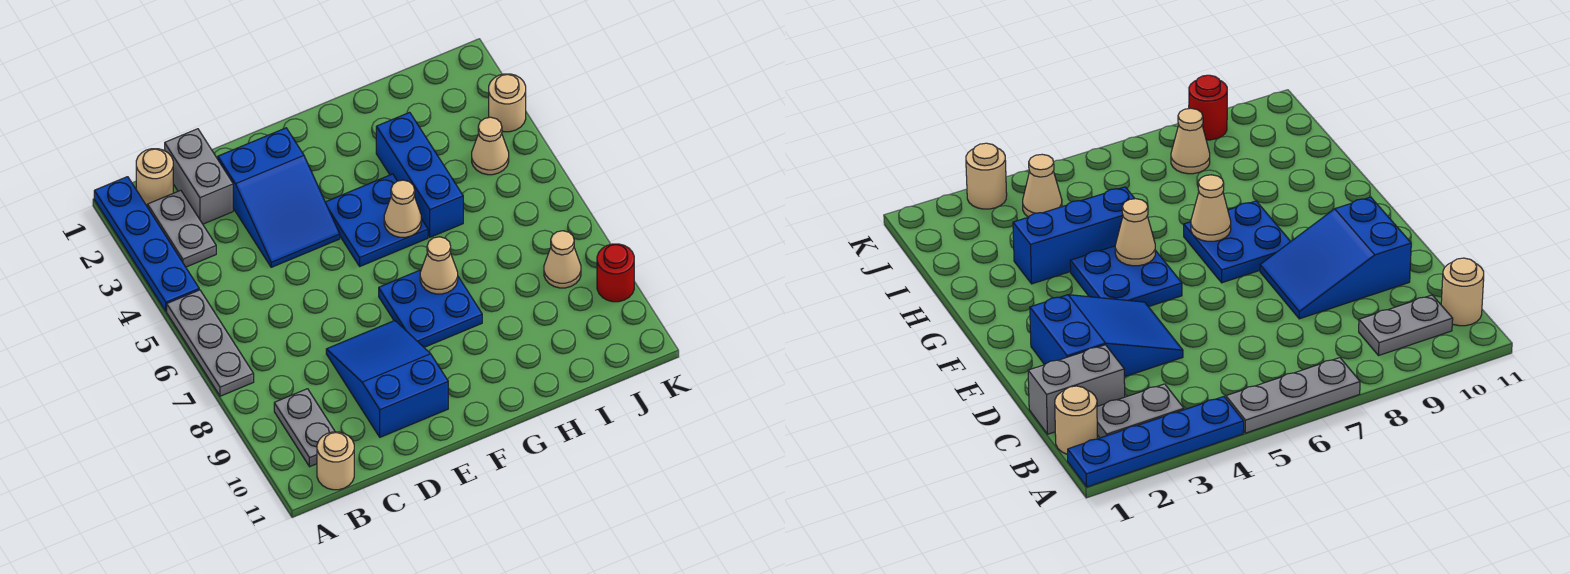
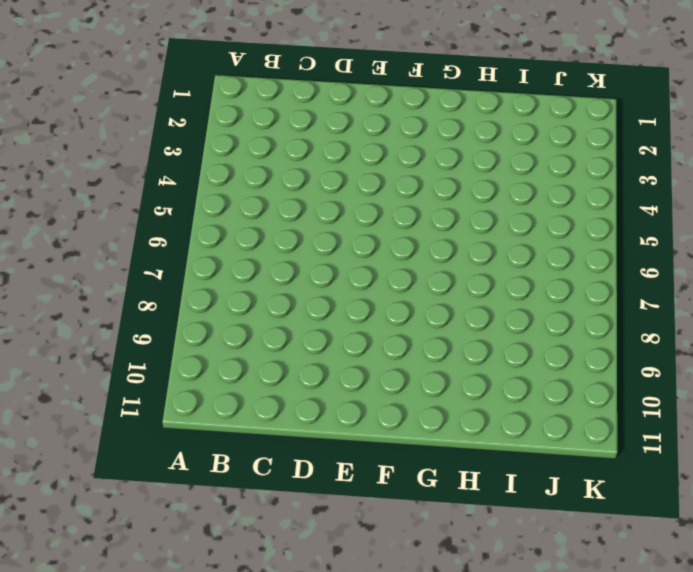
none -> blue 1x4 plate [94,177,199,311]
none -> grey 1x3 plate [167,290,254,396]
none -> tan 1x1 round brick [136,149,173,205]

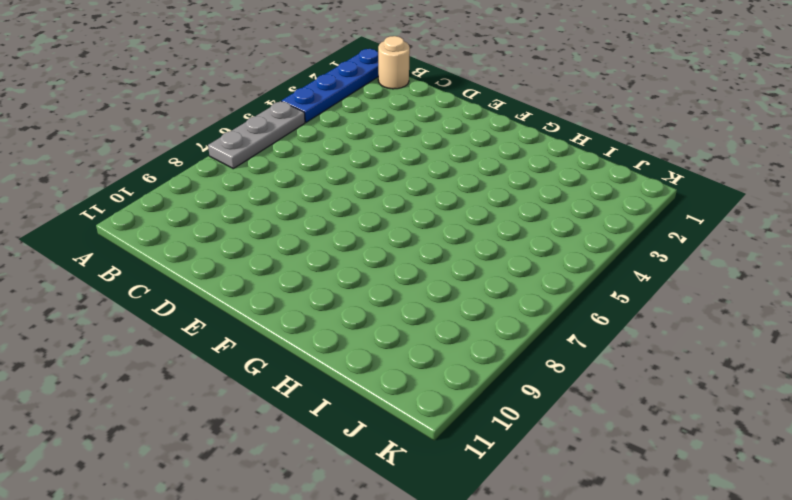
none -> grey 1x2 plate [148,190,216,267]
none -> grey 1x2 plate [274,389,335,467]
none -> tan 1x1 round brick [317,432,354,490]

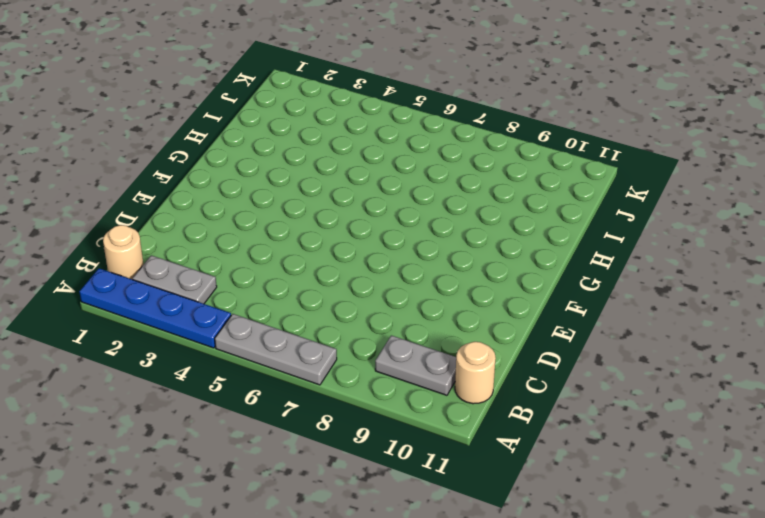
none -> grey 1x2 brick [165,129,233,224]
none -> blue 2x3 slope [218,128,340,267]
none -> blue 2x3 slope [326,321,448,437]

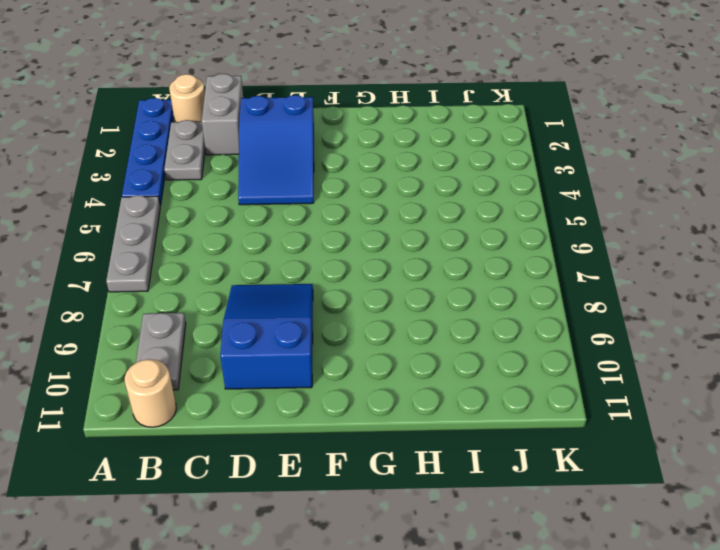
none -> blue 2x2 plate [325,174,428,266]
none -> blue 2x2 plate [379,270,482,347]
none -> blue 1x3 brick [376,112,463,237]

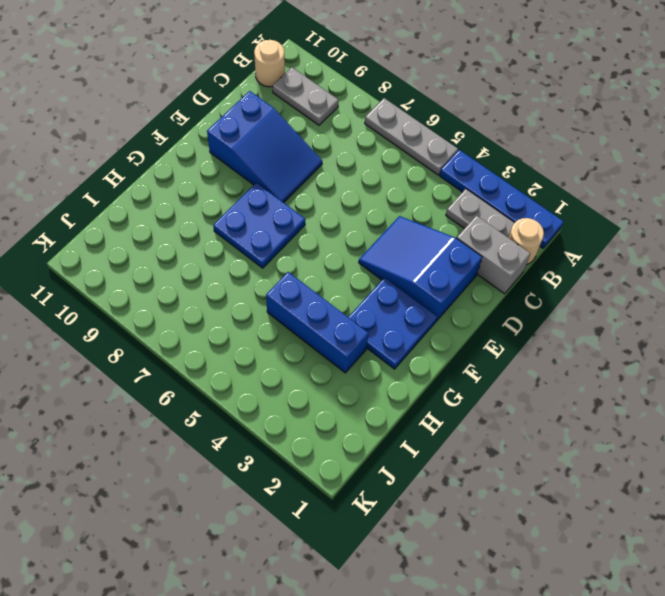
blue 2x2 plate [348,278,437,369] -> blue 2x2 plate moved to [325,174,428,266]
none -> tan 1x1 cone [472,117,509,175]
none -> tan 1x1 cone [544,231,581,288]
none -> tan 1x1 round brick [489,74,526,132]

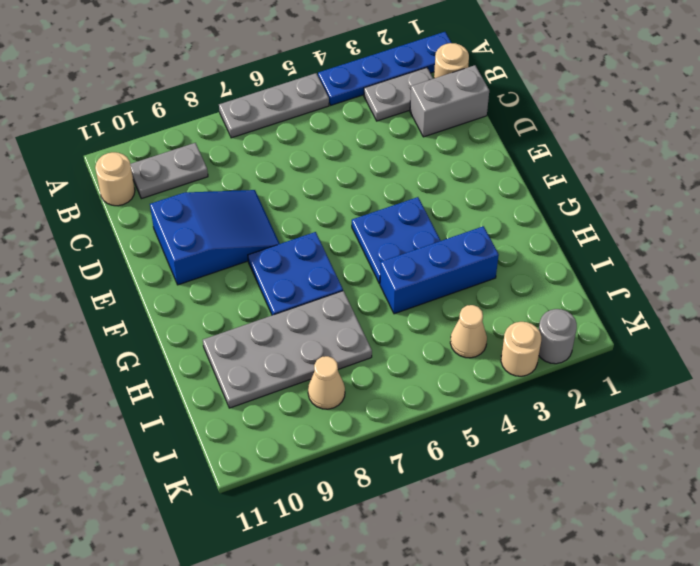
grey 2x4 plate [203,291,372,408] -> none
grey 1x1 round brick [539,309,577,364] -> none
none -> blue 2x3 slope [218,128,340,267]
none -> red 1x1 round brick [597,244,634,302]
none -> tan 1x1 cone [384,180,421,237]

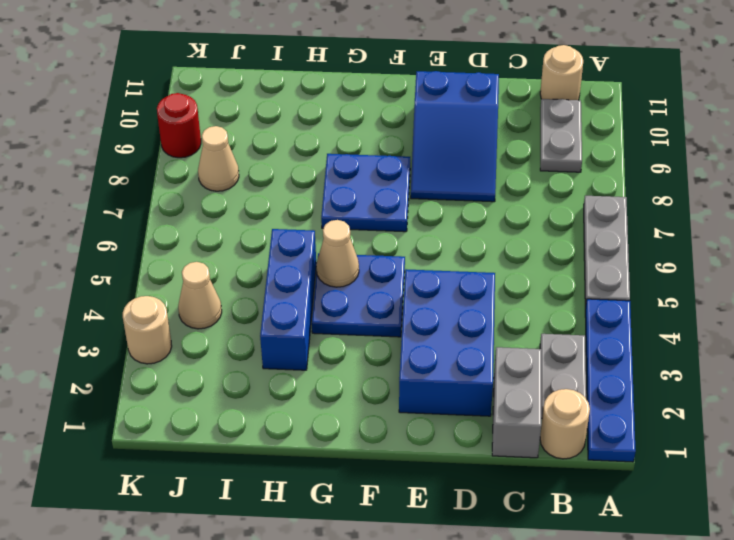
blue 2x3 brick [399,269,495,416] -> blue 2x3 slope [218,128,340,267]
none -> tan 1x1 cone [420,237,458,294]

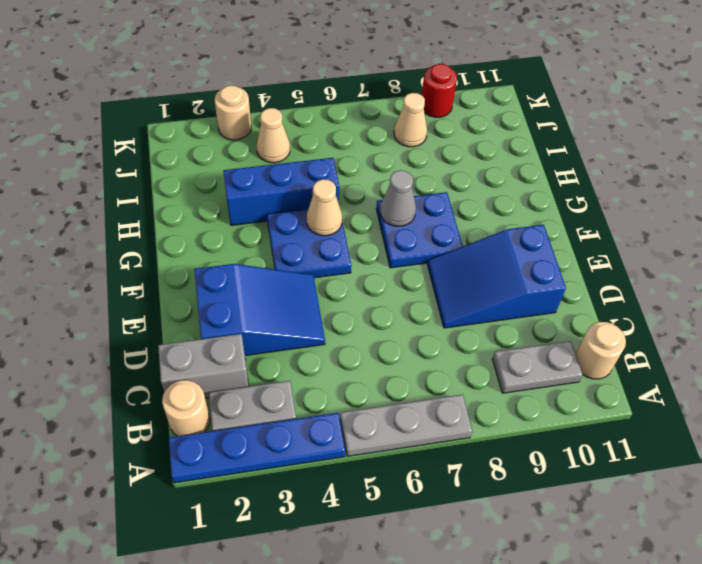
grey 1x1 cone [380,170,416,226] -> tan 1x1 cone [420,237,458,294]

